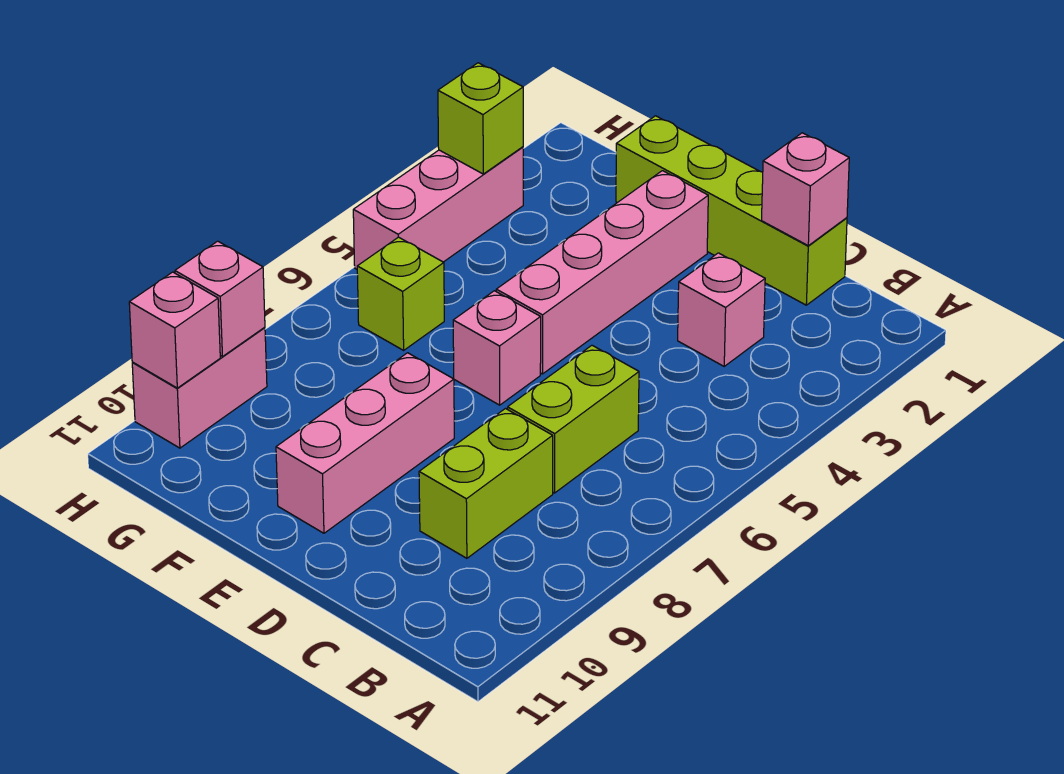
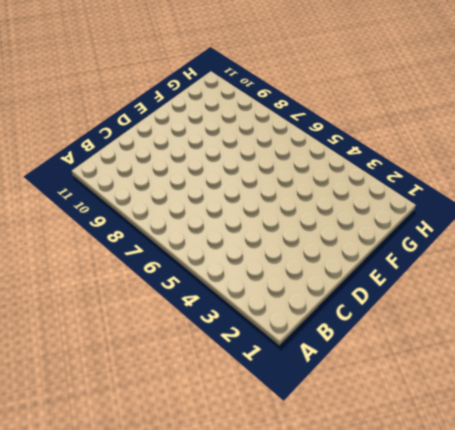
none -> lime 1x4 brick [616,116,847,305]
none -> pink 1x1 brick [678,253,765,366]
none -> lime 1x2 brick [508,345,639,493]

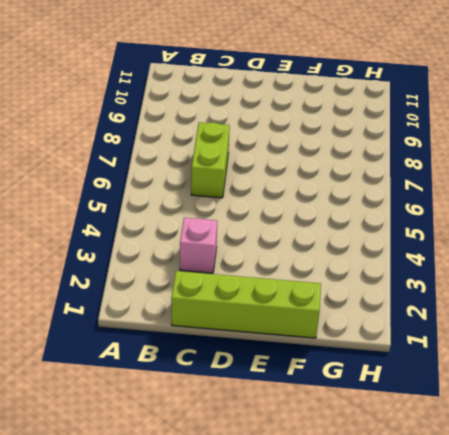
none -> lime 1x2 brick [419,409,553,558]
none -> pink 1x4 brick [496,171,708,374]
none -> pink 1x1 brick [453,291,541,405]

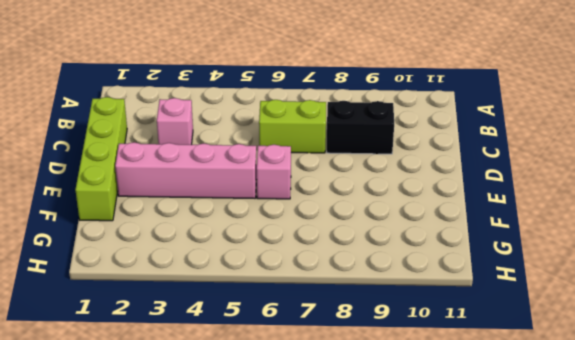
black 1x2 brick [327,101,394,154] -> lime 1x2 brick [419,409,553,558]
none -> pink 1x3 brick [276,353,454,533]
none -> lime 1x1 brick [357,237,444,350]
none -> pink 1x3 brick [353,147,523,269]

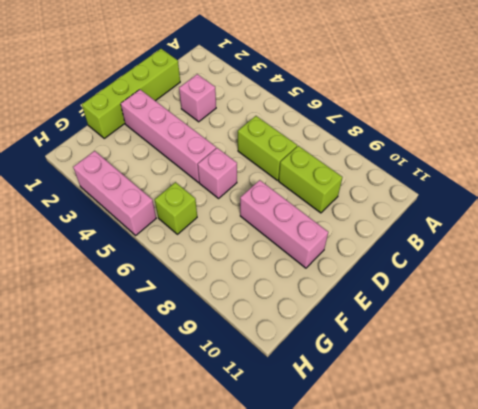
none -> pink 1x2 brick [132,327,267,448]
none -> pink 1x1 brick [762,133,849,246]
none -> lime 1x1 brick [438,63,523,174]

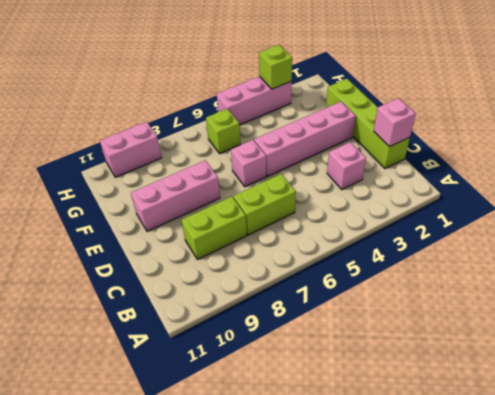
none -> pink 1x1 brick [175,241,265,357]
none -> pink 1x1 brick [129,272,220,388]

